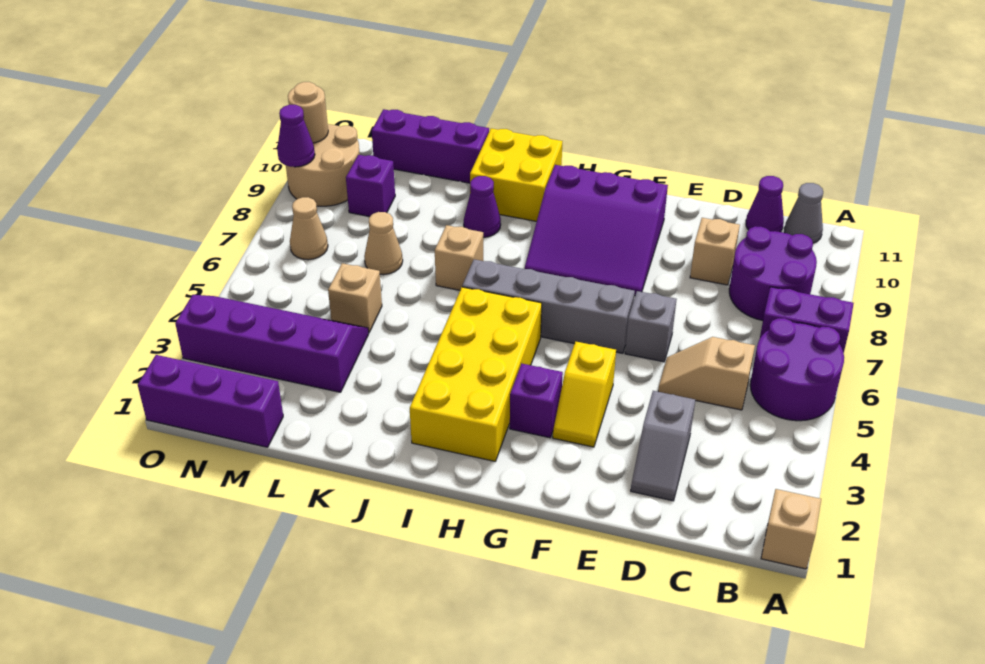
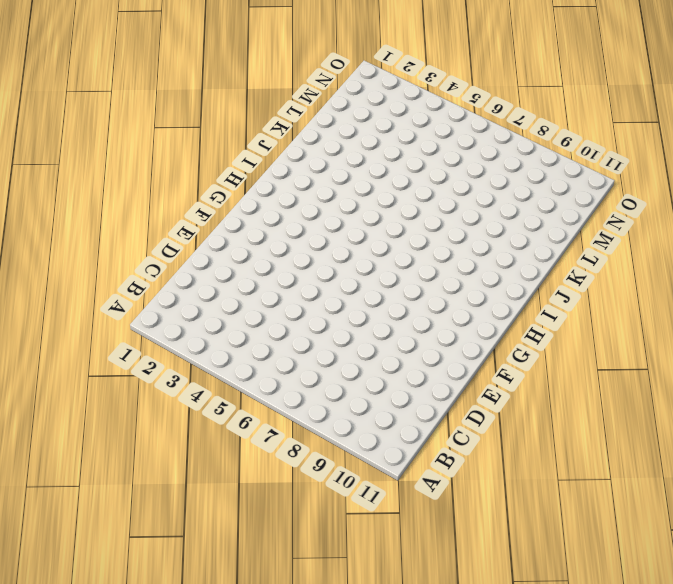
none -> tan 1x1 brick [761,489,821,569]
none -> purple 2x2 round brick [750,318,844,421]
none -> purple 1x2 brick [760,287,854,353]

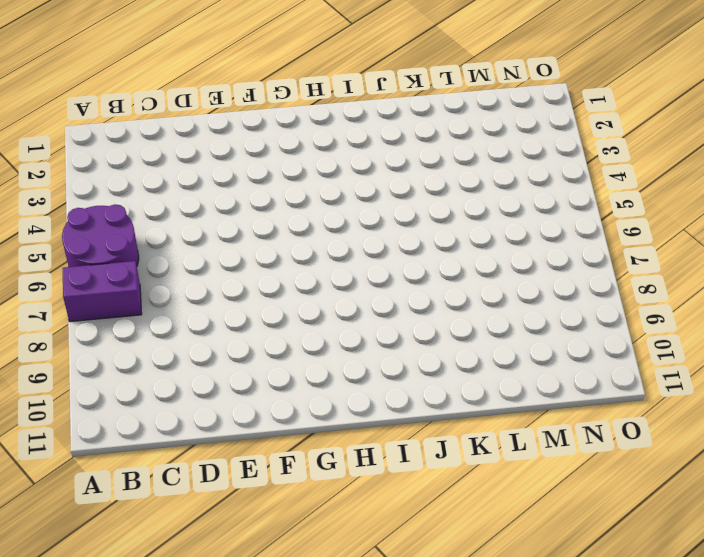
none -> tan 1x1 brick [761,489,821,569]
none -> purple 2x2 round brick [729,226,817,321]
none -> grey 1x1 cone [785,183,823,243]

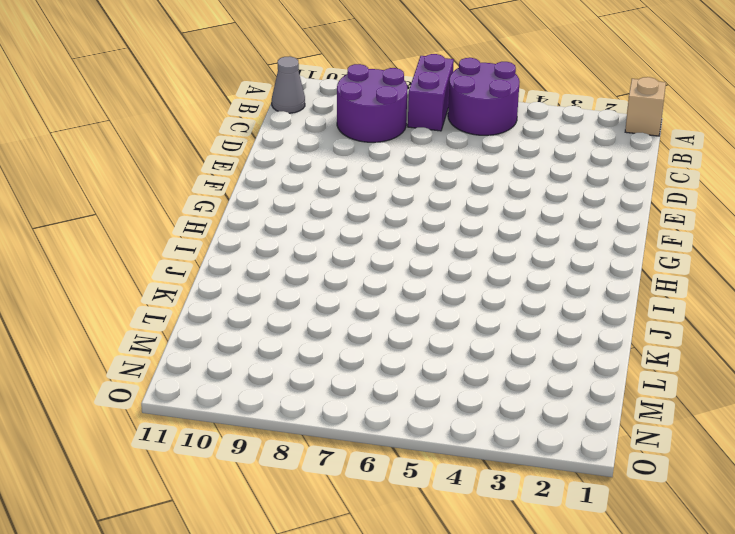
none -> tan 1x2 slope [658,337,755,410]
none -> purple 1x1 cone [746,176,784,232]
none -> grey 1x2 slope [631,391,695,501]

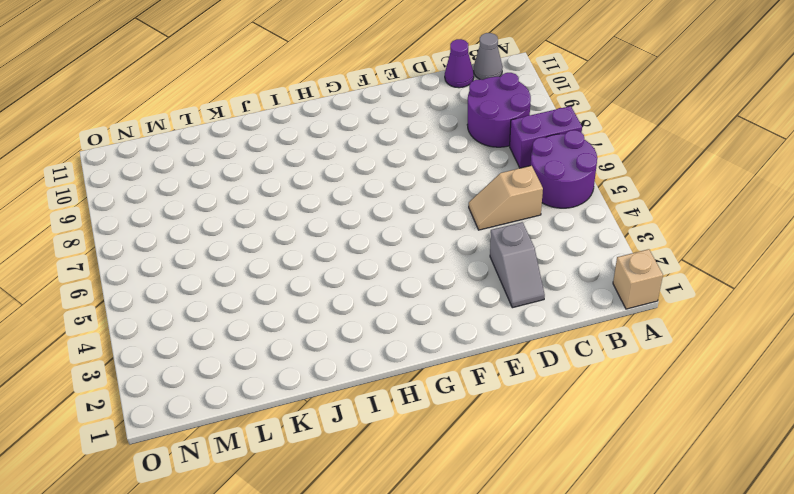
none -> tan 1x1 brick [690,218,740,285]
none -> grey 1x1 brick [625,291,677,362]
none -> yellow 1x2 slope [553,342,616,447]

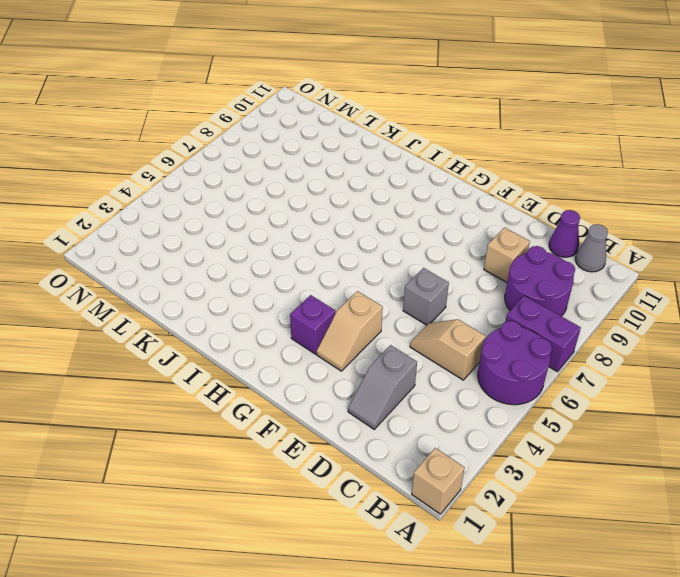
tan 1x2 slope [317,291,383,371] -> yellow 1x2 slope [553,342,616,447]
none -> grey 1x4 brick [462,259,635,353]
none -> purple 3x3 slope [525,165,668,296]
none -> yellow 2x4 brick [410,287,542,461]

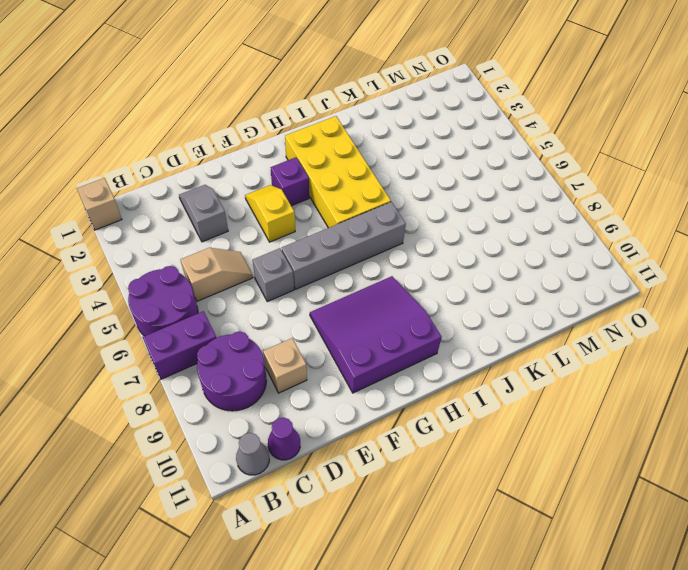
none -> yellow 2x2 brick [470,128,563,221]
none -> tan 1x1 brick [435,225,484,290]
none -> purple 1x1 cone [464,176,501,237]

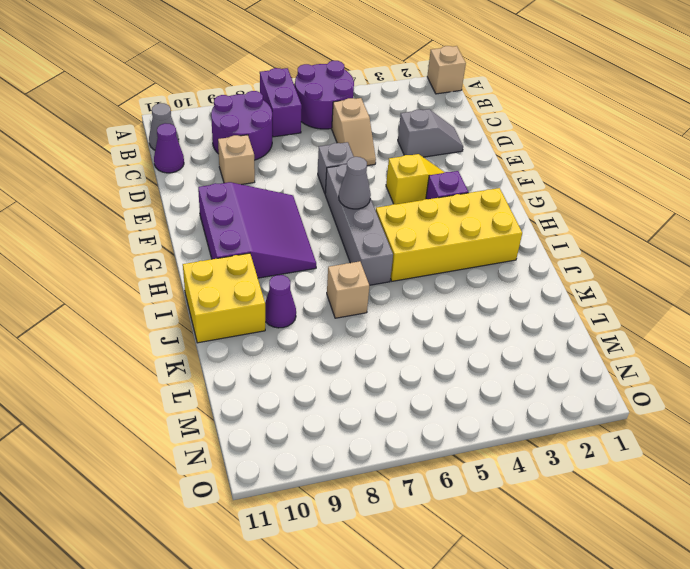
grey 1x1 cone [339,157,371,209] -> none
none -> purple 1x3 brick [372,109,489,183]
none -> purple 2x4 slope [175,295,369,392]
none -> tan 1x1 brick [328,263,382,333]

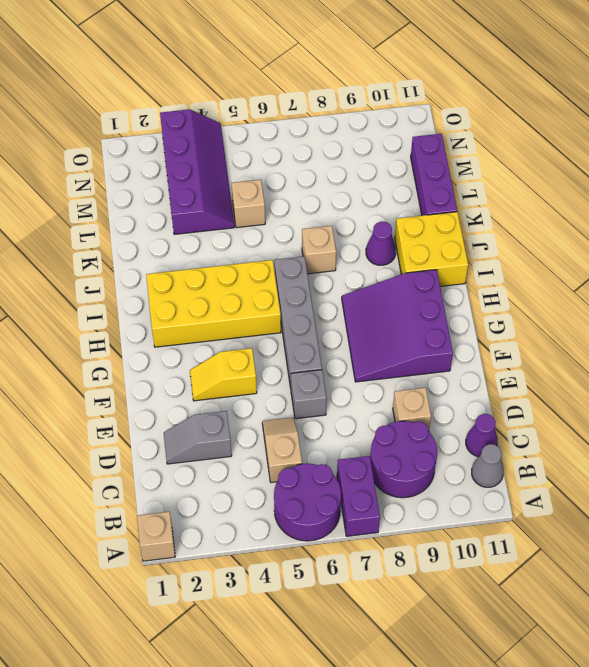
none -> purple 1x1 brick [510,364,563,438]
none -> tan 1x1 cone [364,212,403,275]
none -> purple 1x3 brick [138,355,283,447]

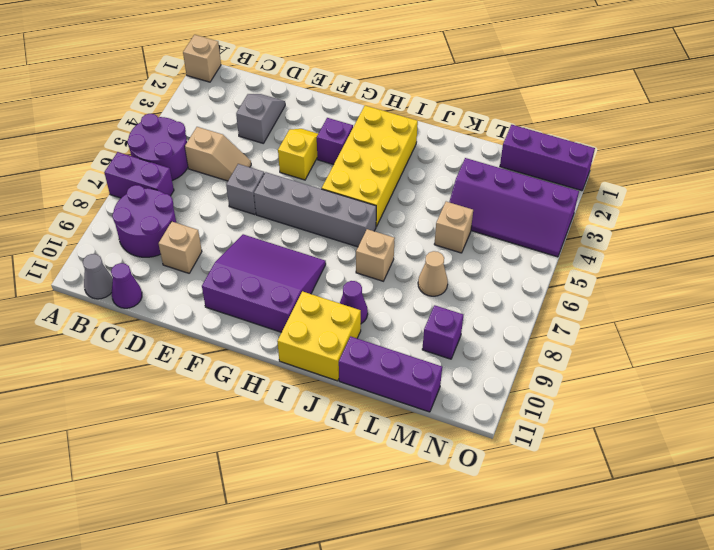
none -> tan 1x1 cone [290,197,328,260]
none -> tan 2x2 round brick [286,124,360,206]
none -> purple 1x1 cone [277,105,315,167]

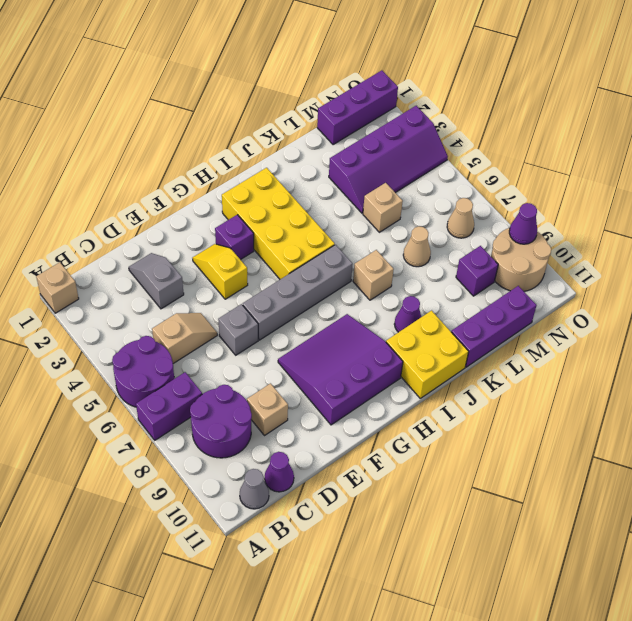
none -> tan 1x1 round brick [288,82,328,143]

